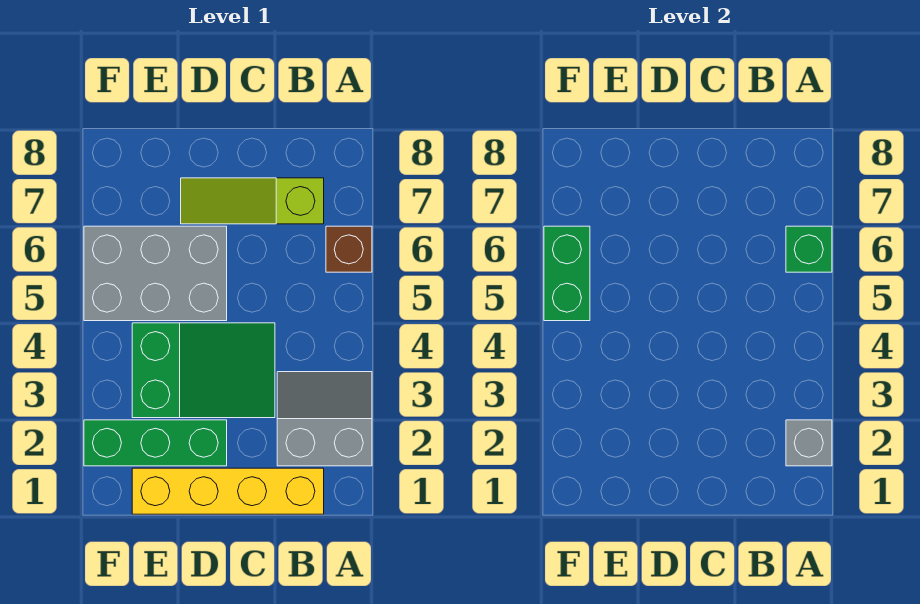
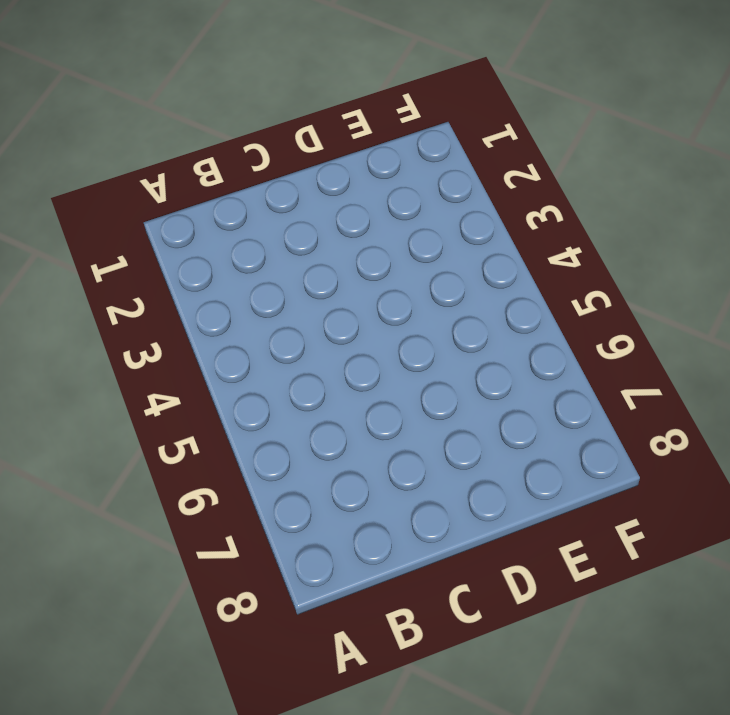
none -> grey 2x2 slope [277,372,372,466]
none -> brown 1x1 brick [326,226,372,272]

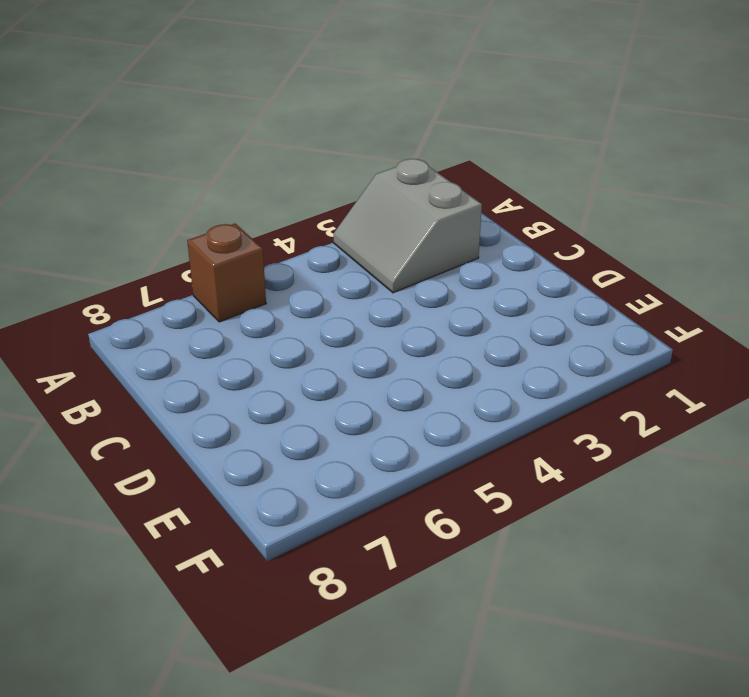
none -> yellow 1x4 brick [132,468,324,514]
none -> lime 1x3 slope [181,178,324,224]

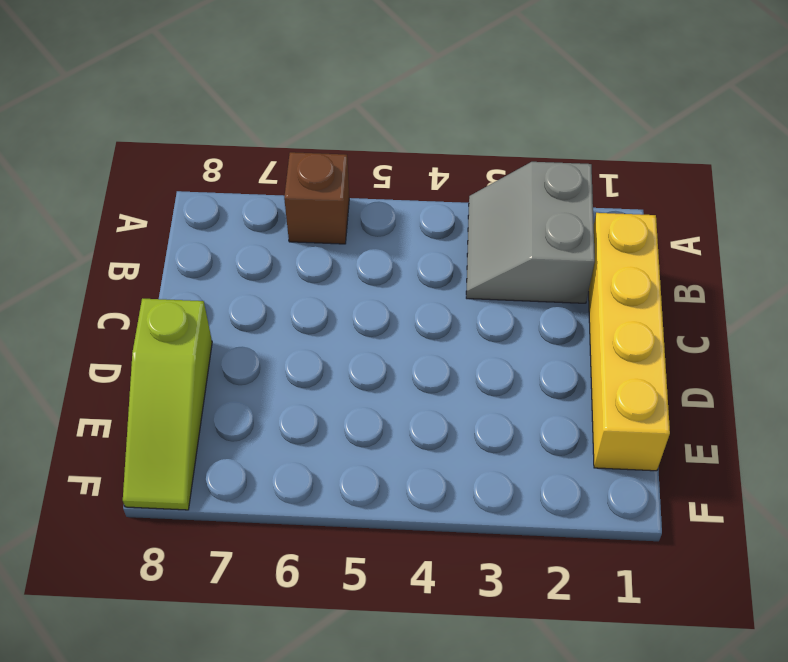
lime 1x3 slope [123,299,212,510] -> lime 1x3 slope moved to [181,178,324,224]
none -> green 2x3 slope [132,323,275,418]
none -> green 1x3 brick [84,420,227,466]

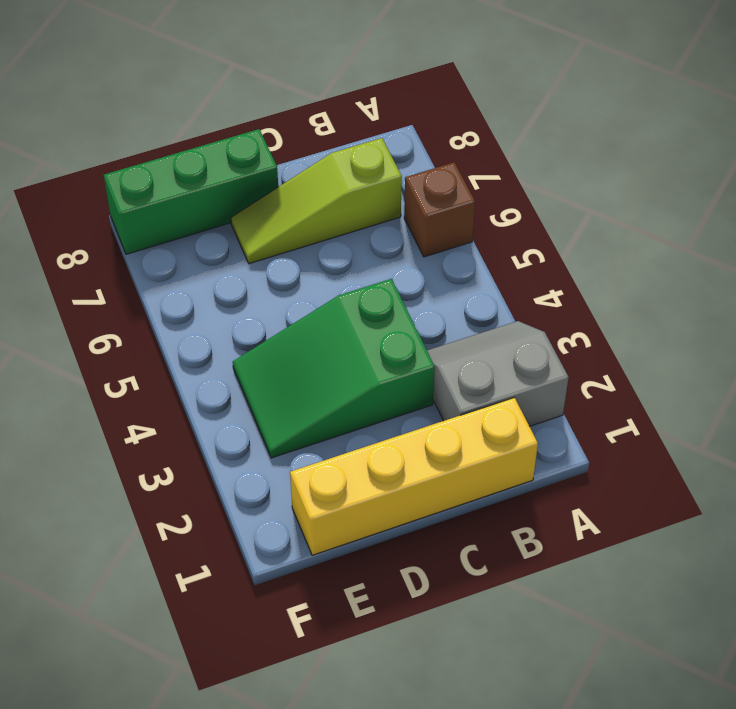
green 2x3 slope [233,279,435,458] -> green 2x3 slope turned to [132,323,275,418]
green 1x3 brick [104,129,278,254] -> green 1x3 brick moved to [84,420,227,466]
none -> grey 2x3 brick [84,226,227,321]
none -> grey 1x1 brick [786,420,832,466]

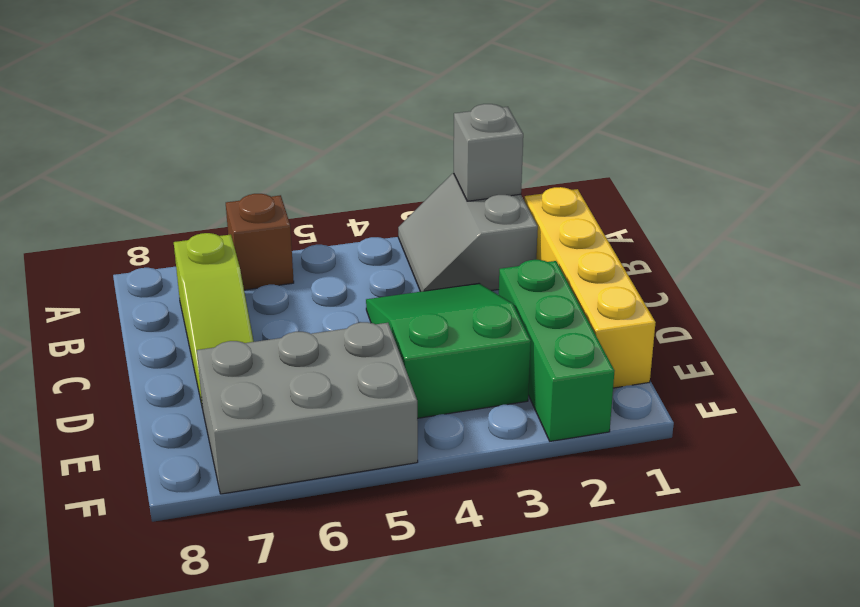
grey 2x3 brick [197,322,418,494] -> grey 2x3 brick turned to [84,226,227,321]
none -> green 1x1 brick [786,226,832,272]
none -> green 1x2 brick [544,226,590,321]

